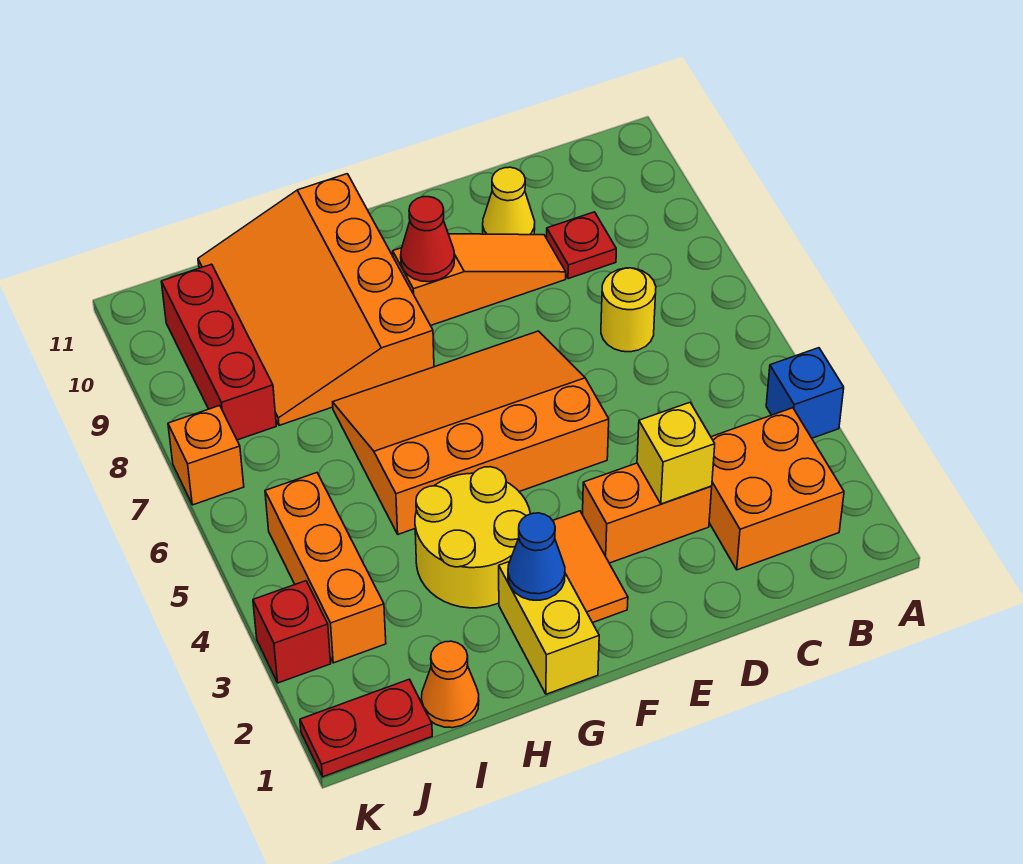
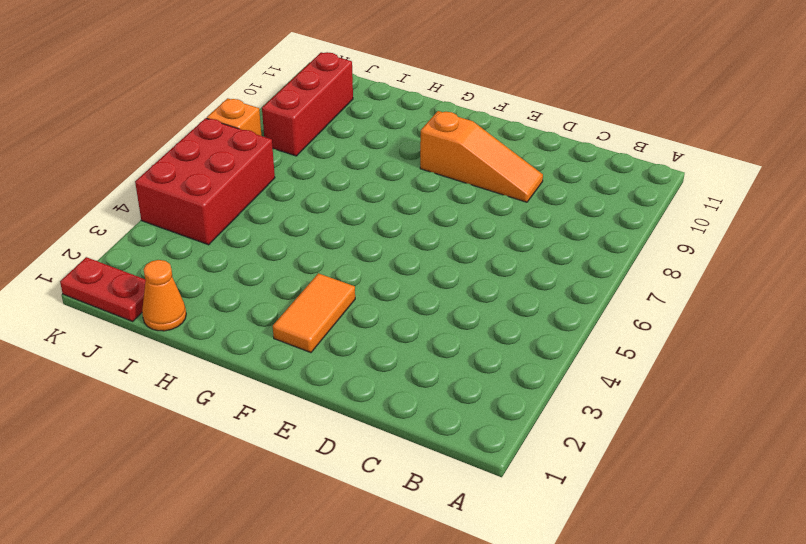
red 2x3 brick [135,118,275,245] -> orange 1x3 brick [265,473,386,663]
none -> blue 1x1 brick [766,348,844,438]
none -> orange 2x2 brick [709,408,844,570]
none -> yellow 1x1 round brick [601,268,656,352]

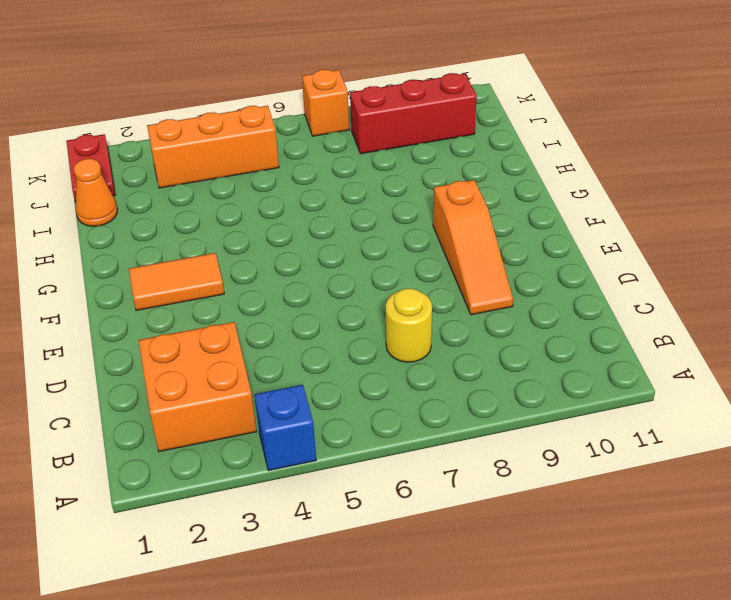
none -> red 1x1 plate [547,212,616,279]
none -> orange 1x2 brick [583,463,712,563]
none -> yellow 1x1 cone [483,167,535,235]

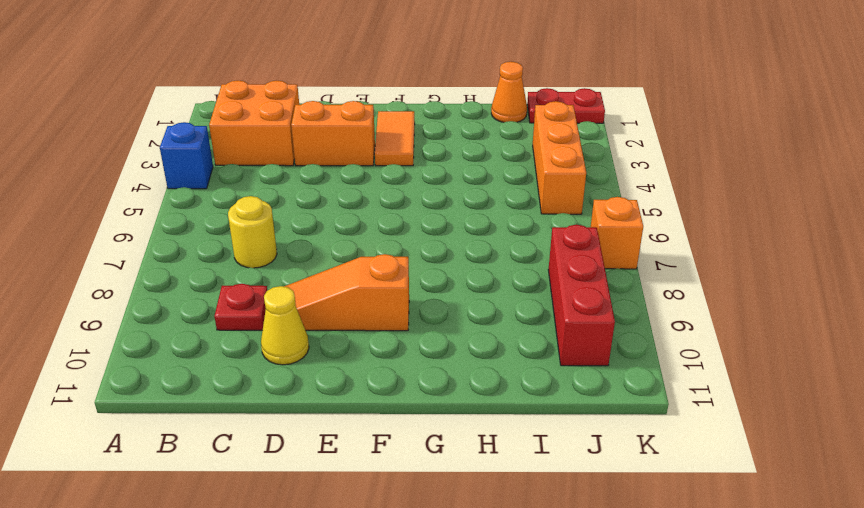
none -> orange 3x4 slope [333,331,609,534]
none -> yellow 1x2 brick [499,562,599,694]
none -> yellow 2x2 round brick [415,467,530,608]

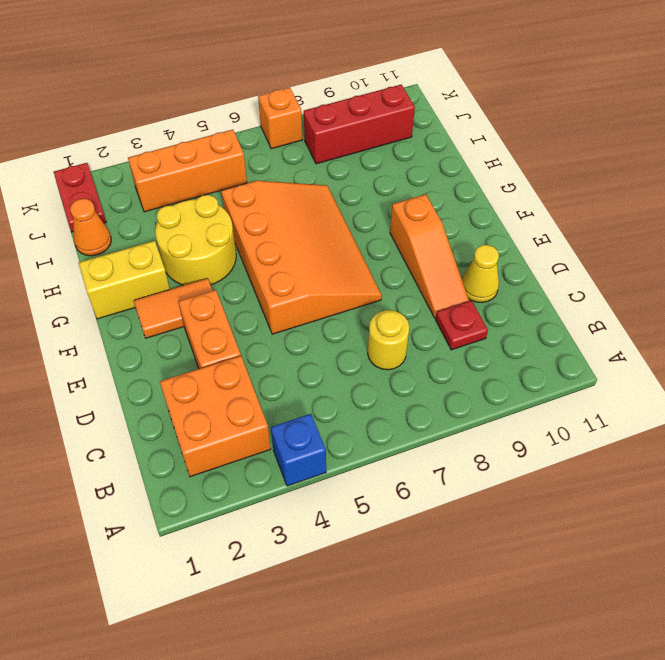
none -> orange 3x4 slope [198,174,434,425]
none -> red 1x1 brick [253,581,331,683]
none -> yellow 1x1 brick [637,403,715,504]

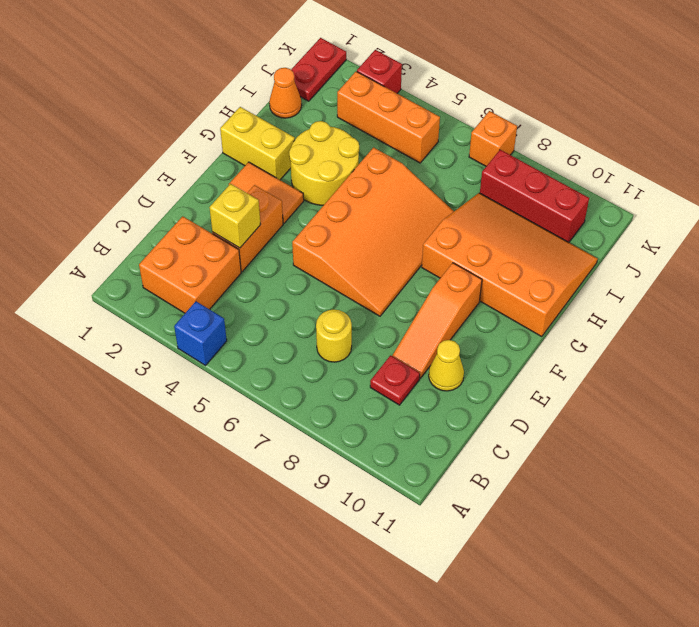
none -> red 1x1 cone [401,197,455,282]
none -> blue 1x1 cone [508,513,565,600]

